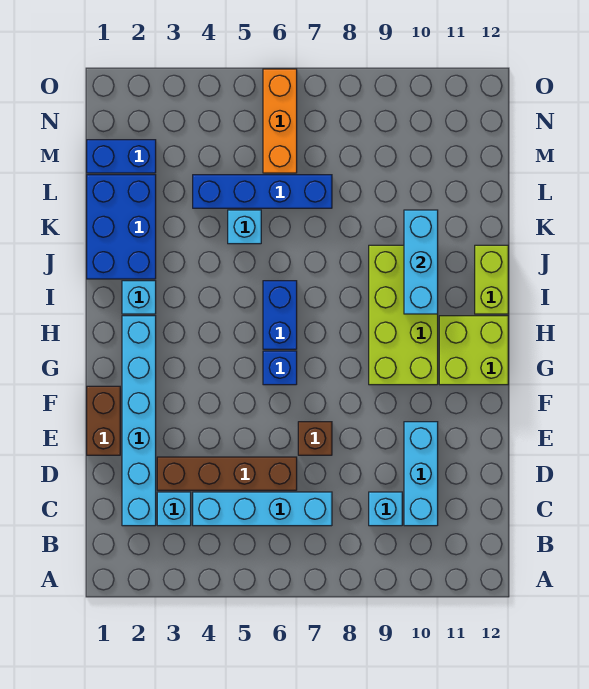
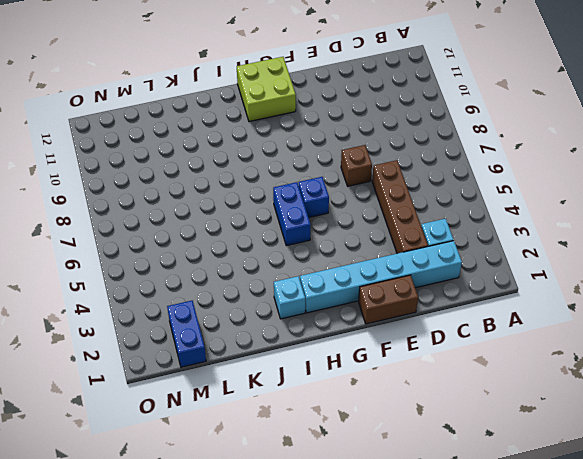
blue 1x2 brick [273,182,311,246] -> blue 1x2 brick turned to [263,281,297,349]
none -> cyan 1x4 brick [193,492,332,526]
none -> cyan 1x1 brick [369,492,402,526]
none -> cyan 1x3 brick [404,422,438,526]

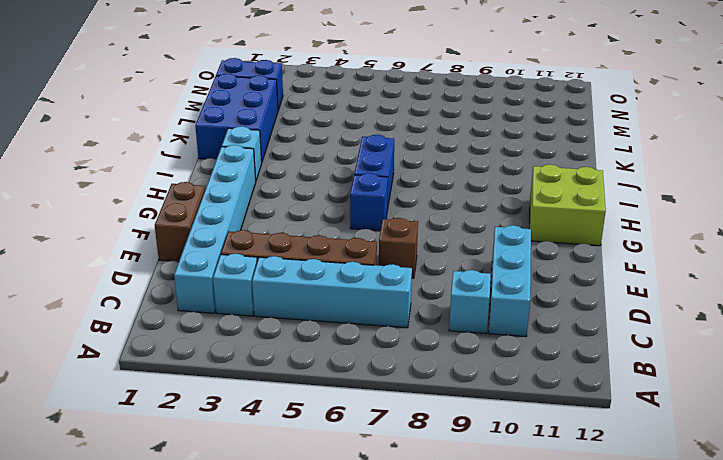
none -> lime 2x4 brick [369,245,438,385]
none -> lime 1x2 brick [475,245,508,314]
none -> cyan 1x1 brick [228,210,261,244]

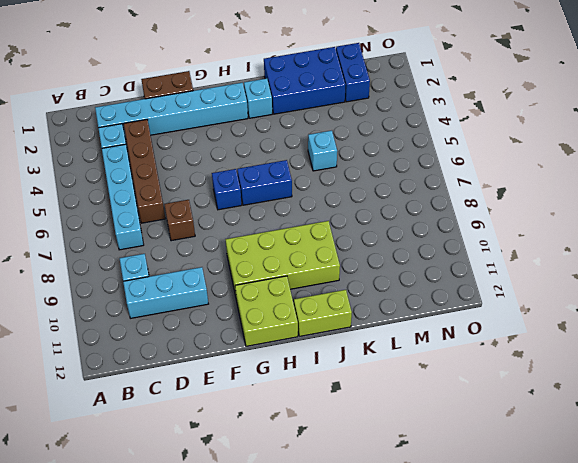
none -> blue 1x4 brick [193,175,332,208]
none -> orange 1x3 brick [263,69,297,173]
none -> cyan 1x3 brick [404,210,438,314]

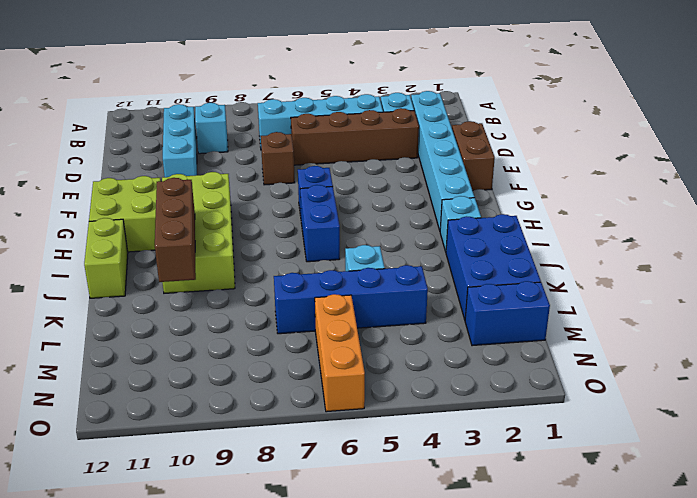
brown 1x3 brick [155,178,196,282] -> cyan 1x3 brick [404,210,438,314]

